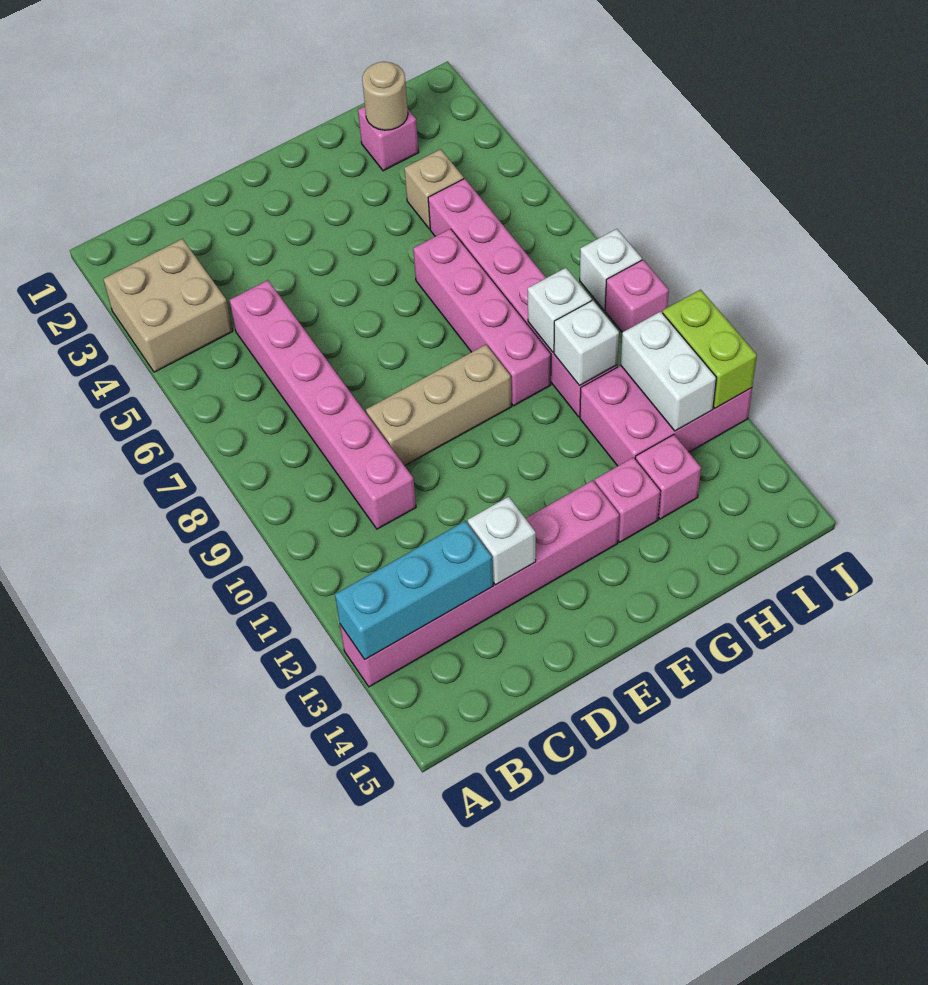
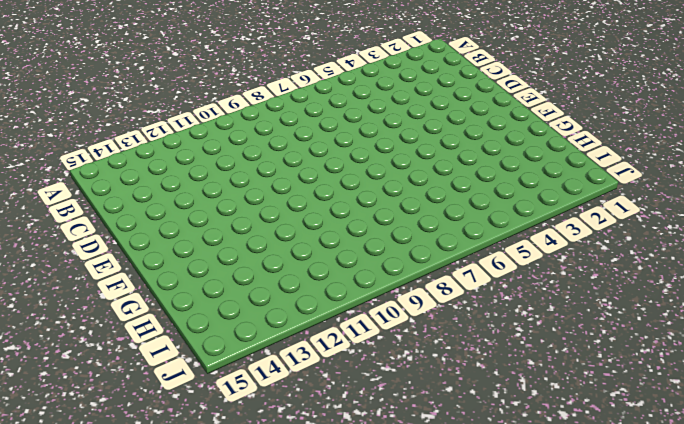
none -> tan 2x2 brick [103,239,233,372]
none -> pink 1x6 brick [340,480,619,687]
none -> pink 1x6 brick [230,280,416,529]

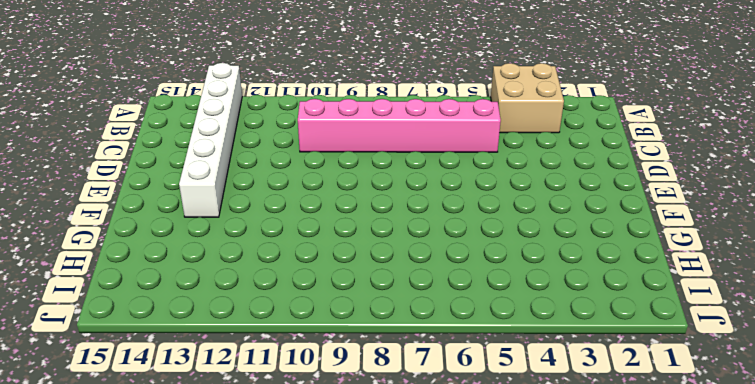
white 1x6 brick [179,63,242,217] -> pink 1x6 brick [340,480,619,687]
none -> tan 1x3 brick [366,345,511,466]
none -> pink 1x4 brick [413,229,551,406]
none -> pink 1x1 brick [595,457,660,542]

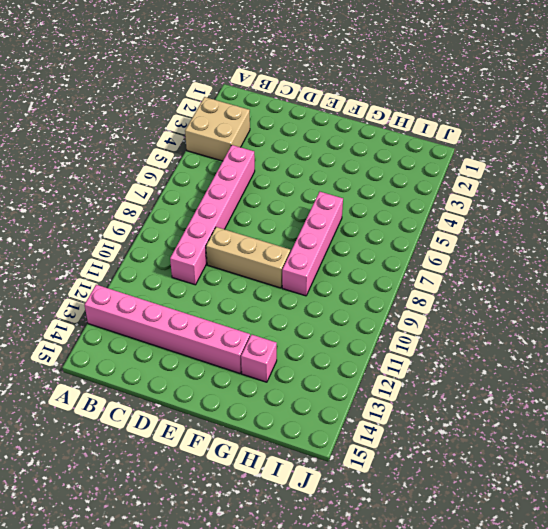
none -> pink 1x1 brick [358,106,419,171]
none -> tan 1x1 brick [404,149,464,229]
none -> pink 1x6 brick [428,179,617,417]

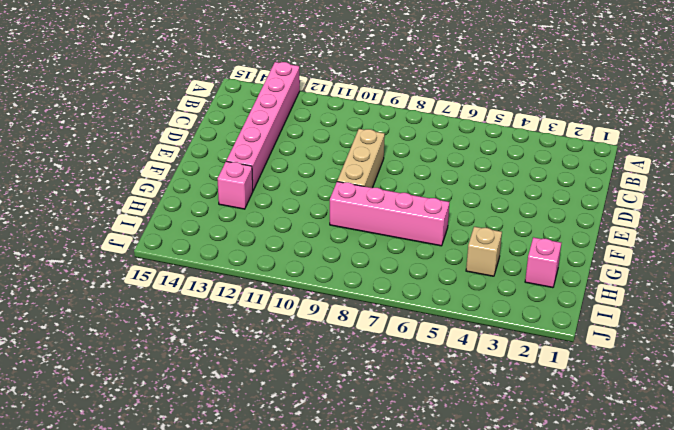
none -> tan 2x2 brick [103,239,233,372]
none -> pink 1x6 brick [230,280,416,529]
none -> pink 1x6 brick [428,179,617,417]

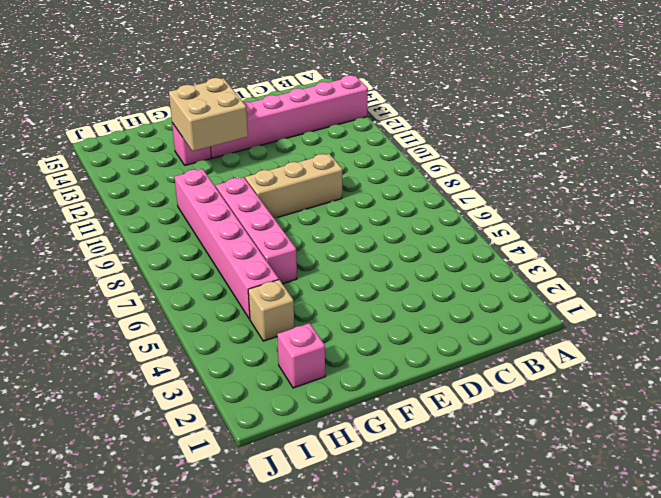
tan 2x2 brick [169,78,248,151] -> tan 2x2 brick moved to [103,239,233,372]
none -> pink 1x6 brick [230,280,416,529]
none -> pink 2x3 brick [580,366,752,466]
none -> pink 1x1 brick [635,435,701,519]

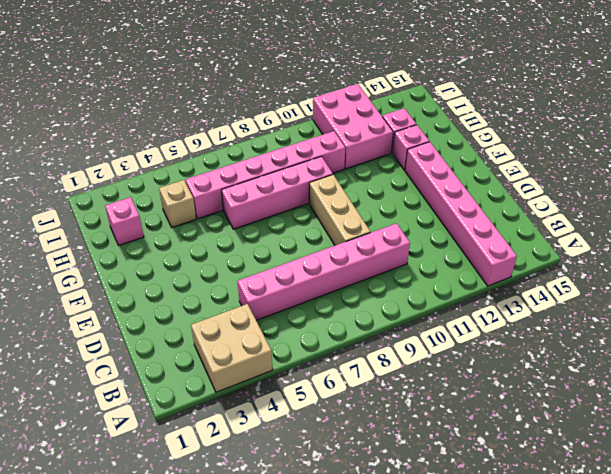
none -> white 1x1 brick [580,229,642,310]
none -> pink 1x1 brick [605,260,669,332]
none -> cyan 1x3 brick [335,521,493,659]

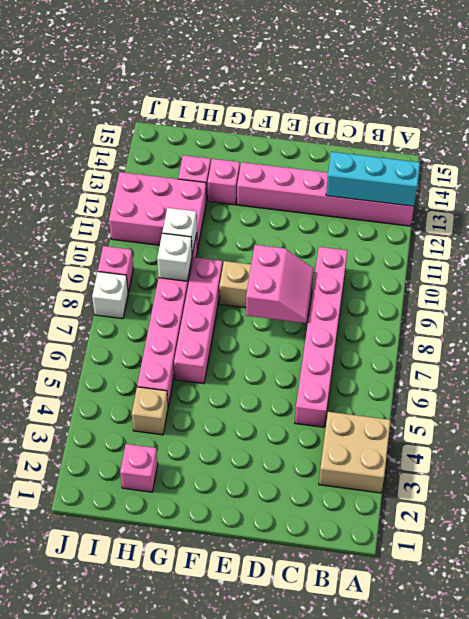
pink 2x2 slope [246,245,314,323] -> none
none -> white 1x1 brick [468,497,536,585]
none -> tan 1x1 round brick [362,62,408,130]
none -> white 1x2 brick [621,311,716,431]

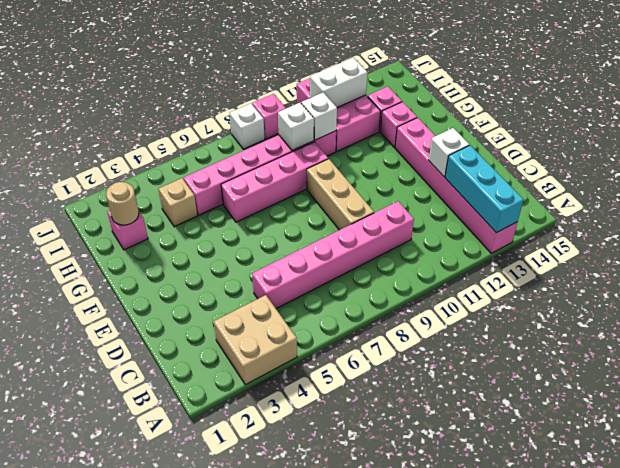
none -> lime 1x2 brick [663,290,757,408]

